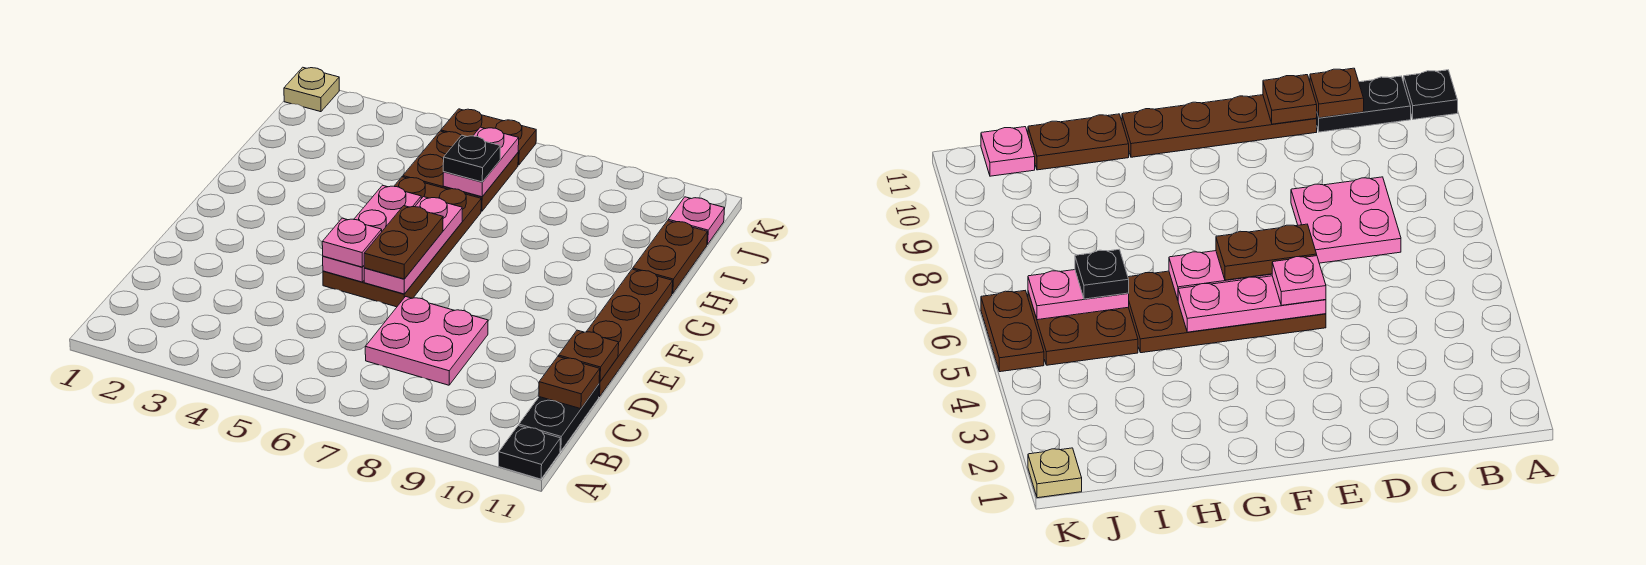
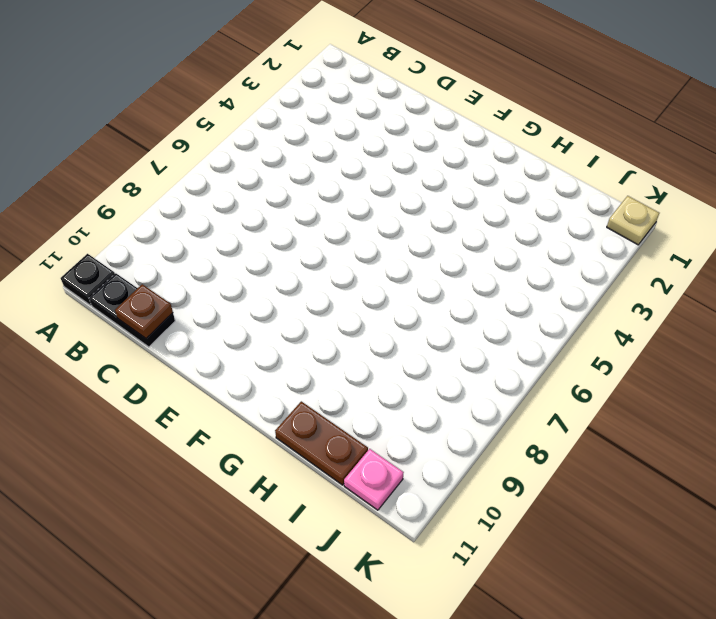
none -> pink 2x2 plate [365,297,488,385]
none -> brown 1x4 plate [587,269,673,397]
none -> brown 2x4 plate [323,177,481,307]

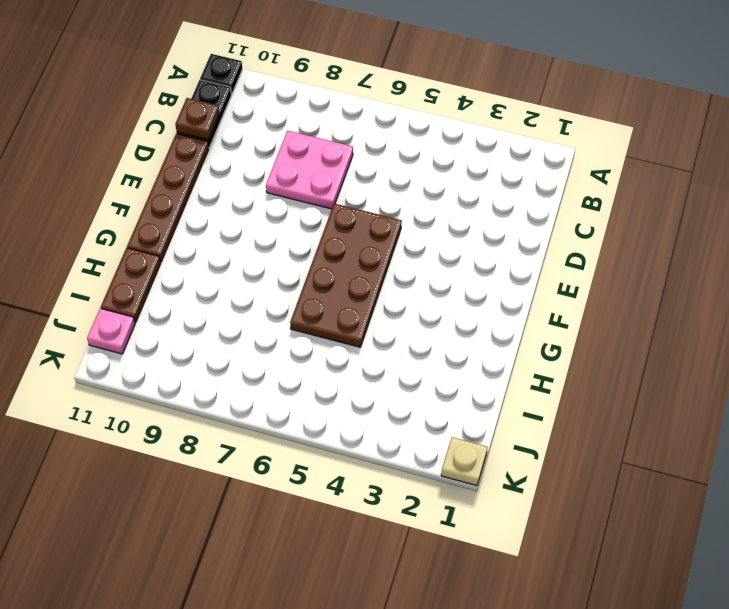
none -> brown 2x2 plate [403,131,518,211]
none -> brown 1x2 plate [441,109,536,165]
none -> brown 1x1 plate [559,330,619,382]

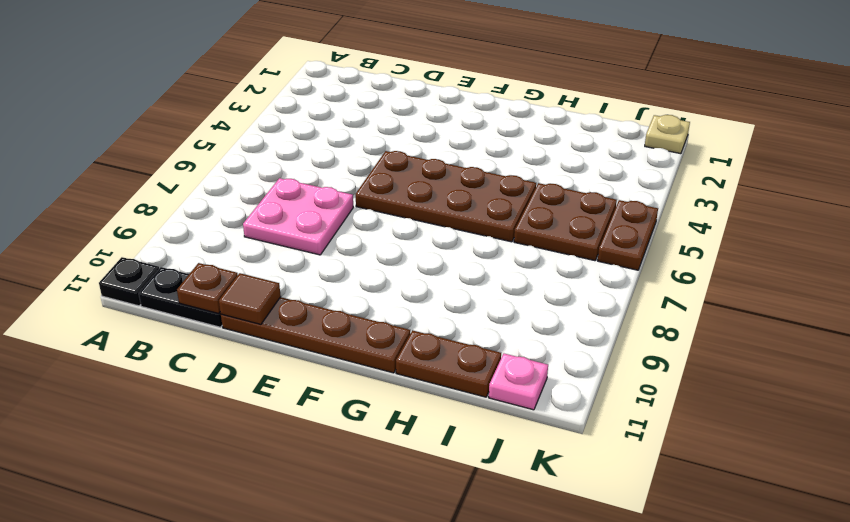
brown 1x1 tile [219,273,281,324] -> brown 1x1 plate [559,330,619,382]
none -> pink 1x3 plate [323,185,421,282]
none -> pink 1x3 plate [364,197,462,294]
none -> pink 1x2 plate [443,127,519,197]

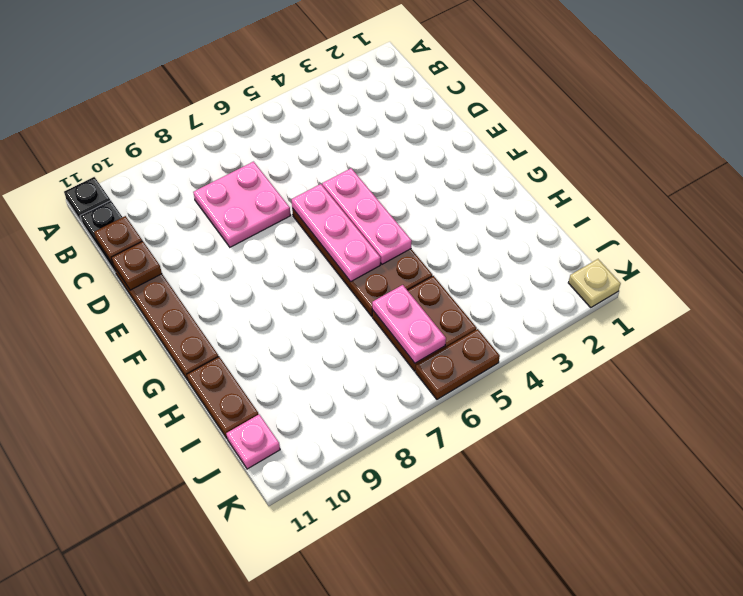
none -> pink 1x1 plate [322,218,382,267]
none -> brown 1x2 plate [364,206,443,279]
none -> black 1x1 plate [443,135,500,182]

